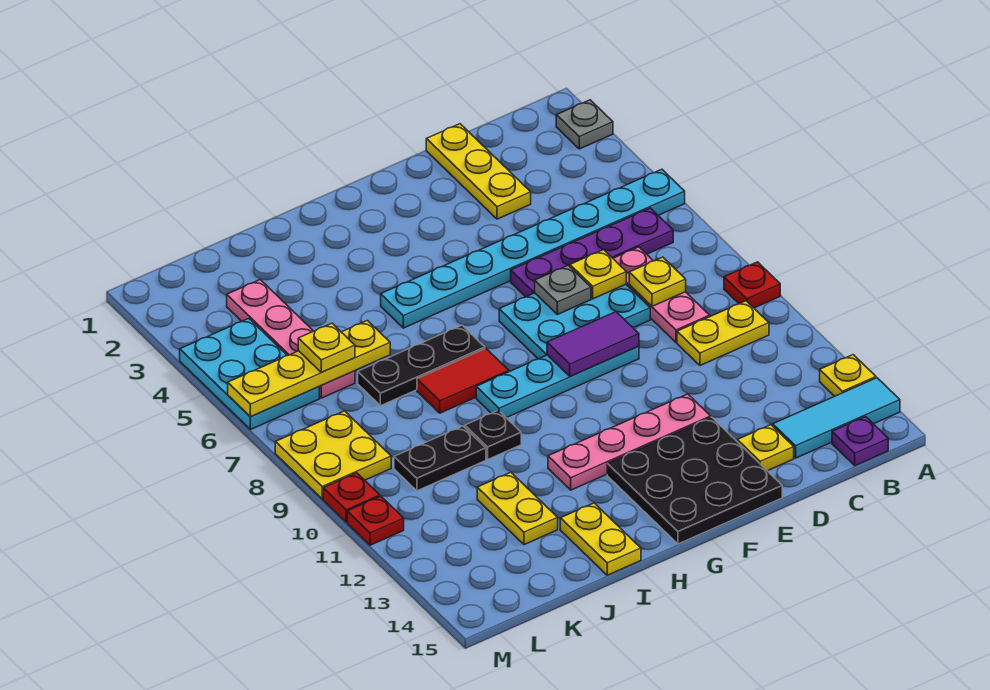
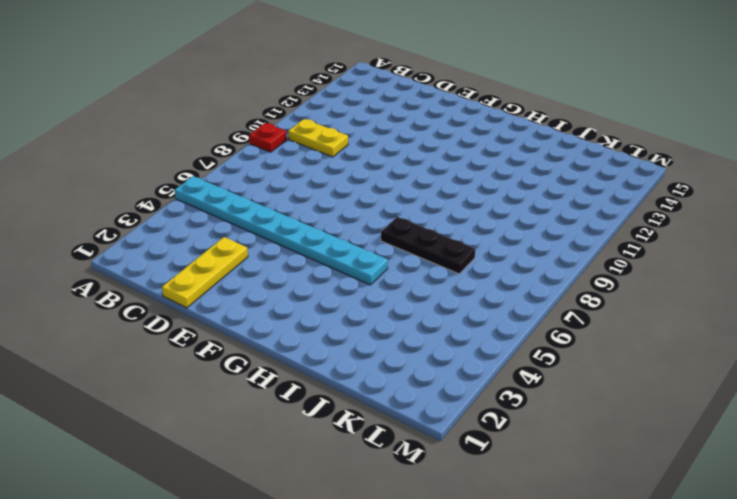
none -> grey 1x1 plate [556,100,613,149]
none -> yellow 1x1 plate [820,355,876,396]
none -> cyan 1x3 tile [773,378,900,458]
none -> purple 1x4 plate [511,208,673,297]

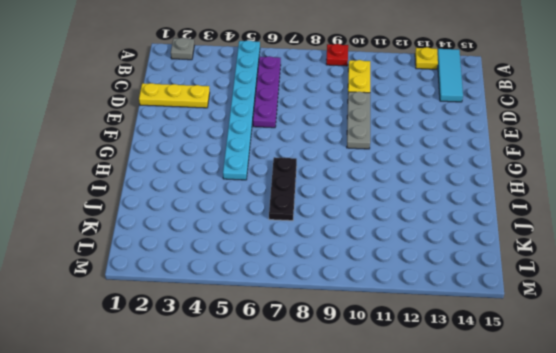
grey 1x3 plate [347,92,370,149] -> none
none -> purple 1x1 plate [832,417,888,466]
none -> pink 1x3 plate [613,247,710,342]
none -> cyan 2x3 plate [499,285,650,359]
none -> yellow 1x1 plate [737,425,794,471]

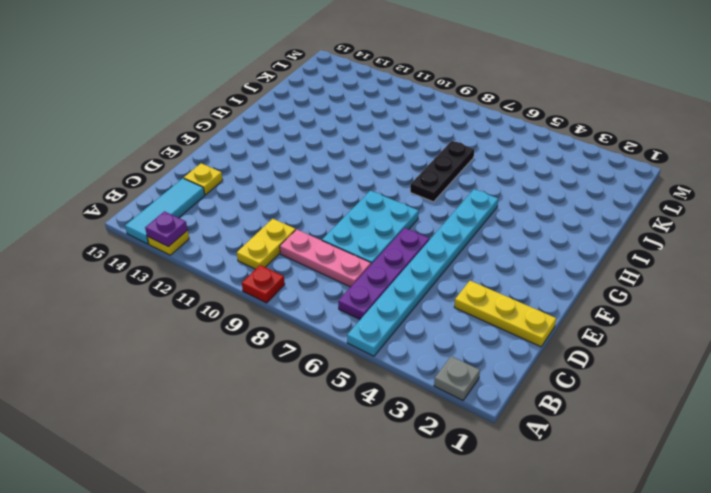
purple 1x1 plate [145,211,188,247] -> purple 1x1 plate moved to [832,417,888,466]
none -> cyan 1x4 plate [476,346,639,418]
none -> pink 1x4 plate [548,394,711,490]
none -> black 3x3 plate [607,417,782,544]
none -> red 1x2 tile [417,349,509,413]

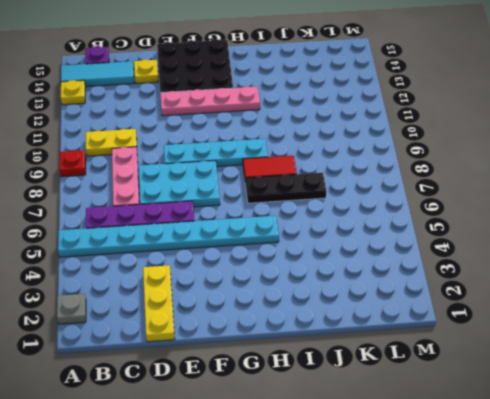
none -> black 1x1 plate [465,410,521,459]
none -> yellow 1x2 plate [560,503,641,575]
none -> black 1x2 plate [394,426,486,491]
none -> yellow 1x2 plate [477,472,558,545]

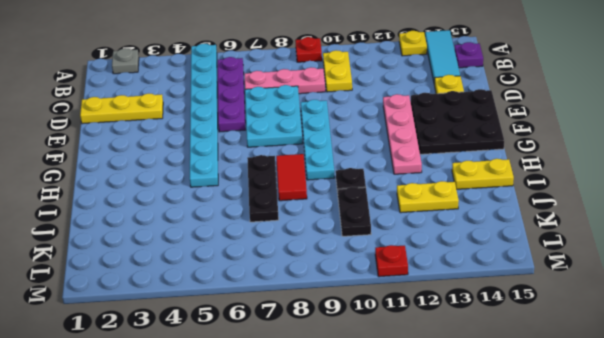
none -> pink 1x4 plate [227,280,355,398]
none -> cyan 2x3 plate [180,318,319,430]
none -> yellow 2x2 plate [275,411,391,499]
none -> red 1x1 plate [323,473,380,522]

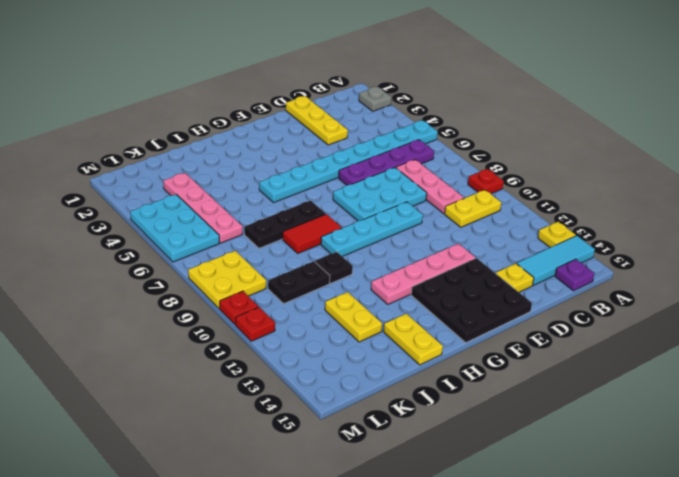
none -> yellow 1x1 plate [629,257,686,306]
none -> yellow 1x1 plate [570,250,626,299]
none -> grey 1x1 plate [535,265,591,314]
none -> purple 1x2 tile [547,312,639,377]

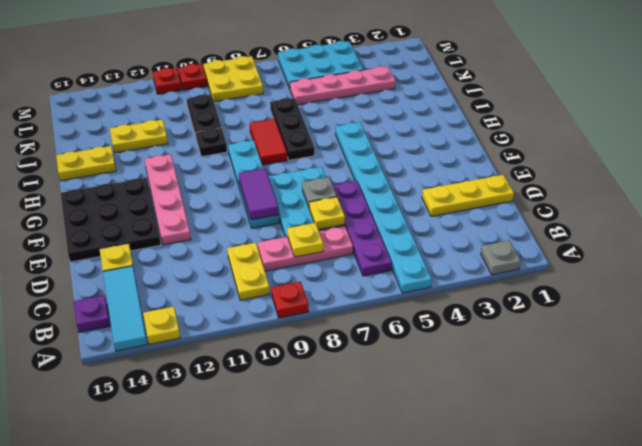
none -> yellow 1x4 plate [228,320,390,417]
none -> yellow 1x1 plate [298,323,355,372]

